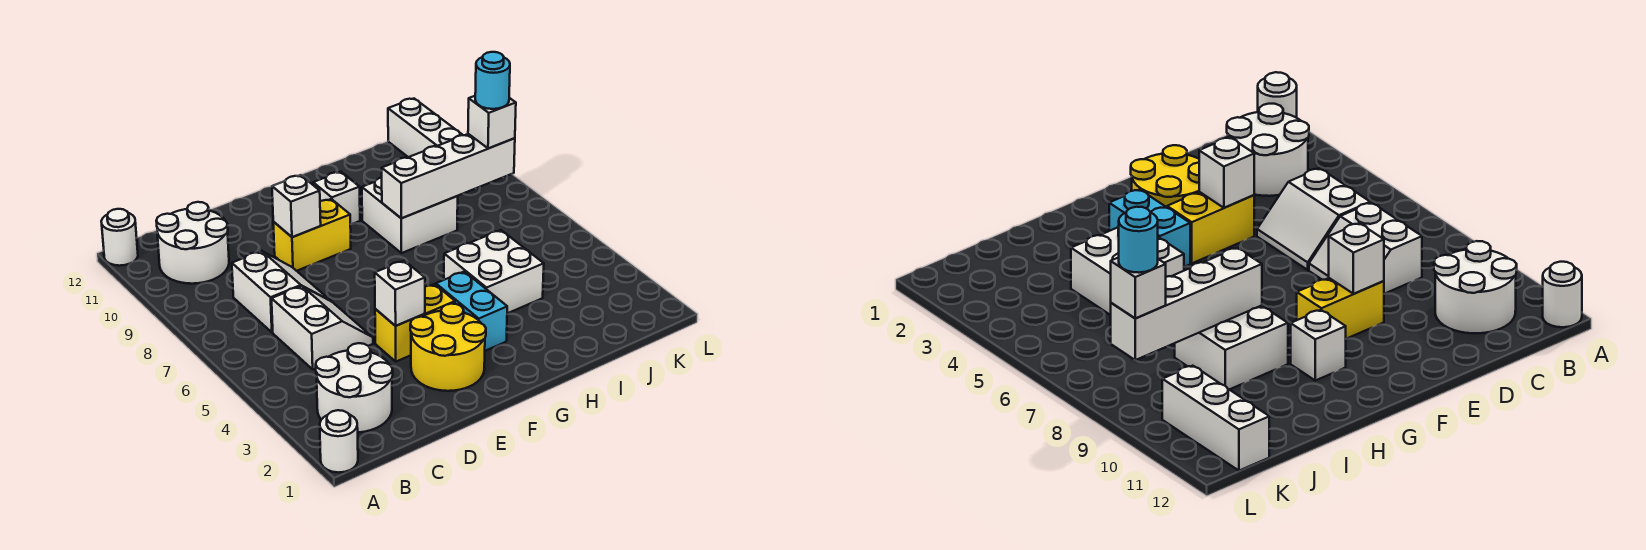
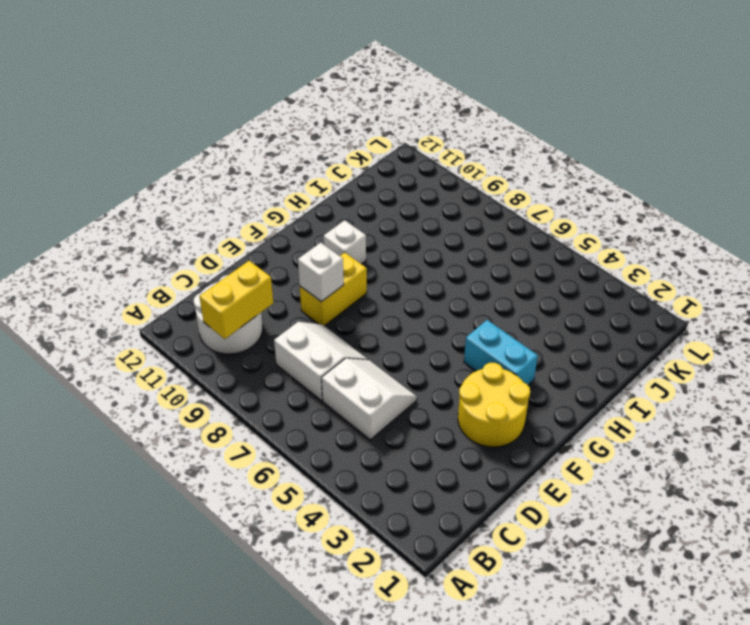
yellow 1x2 brick [199,261,273,339] -> yellow 1x2 brick moved to [375,284,455,362]
none -> white 1x1 round brick [320,410,358,473]
none -> white 1x1 round brick [101,209,138,266]
none -> white 2x2 round brick [316,343,393,432]

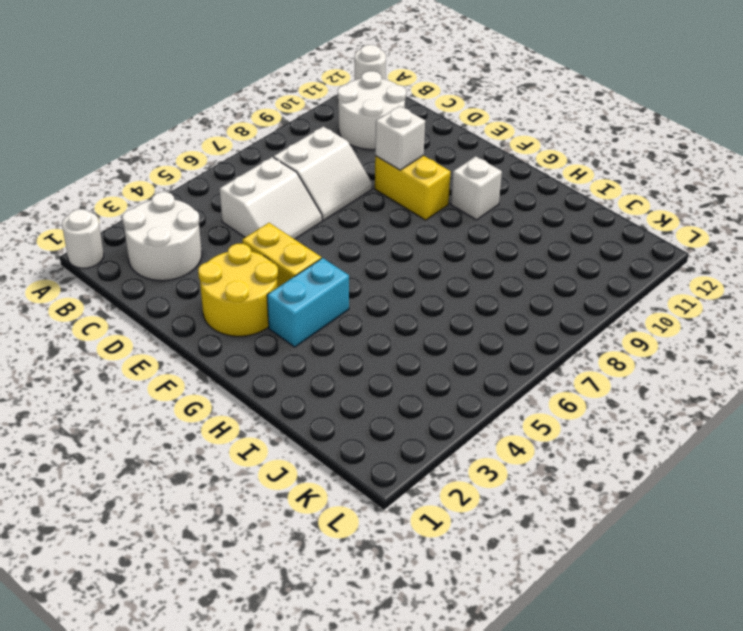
none -> white 2x2 brick [444,230,544,313]
none -> white 2x2 brick [362,178,458,253]
none -> white 1x3 brick [388,99,462,157]

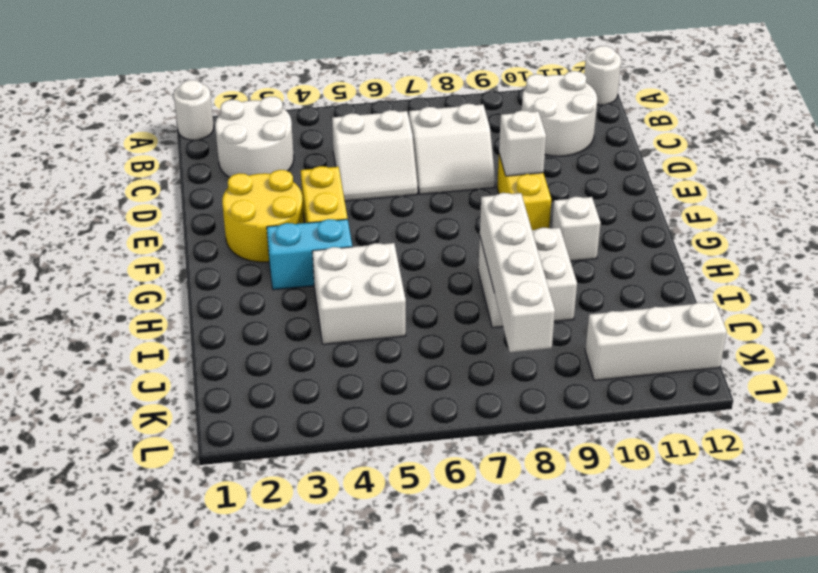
none -> white 1x1 brick [375,261,425,326]
none -> white 1x1 brick [468,96,516,149]
none -> cyan 1x1 round brick [475,52,510,109]

